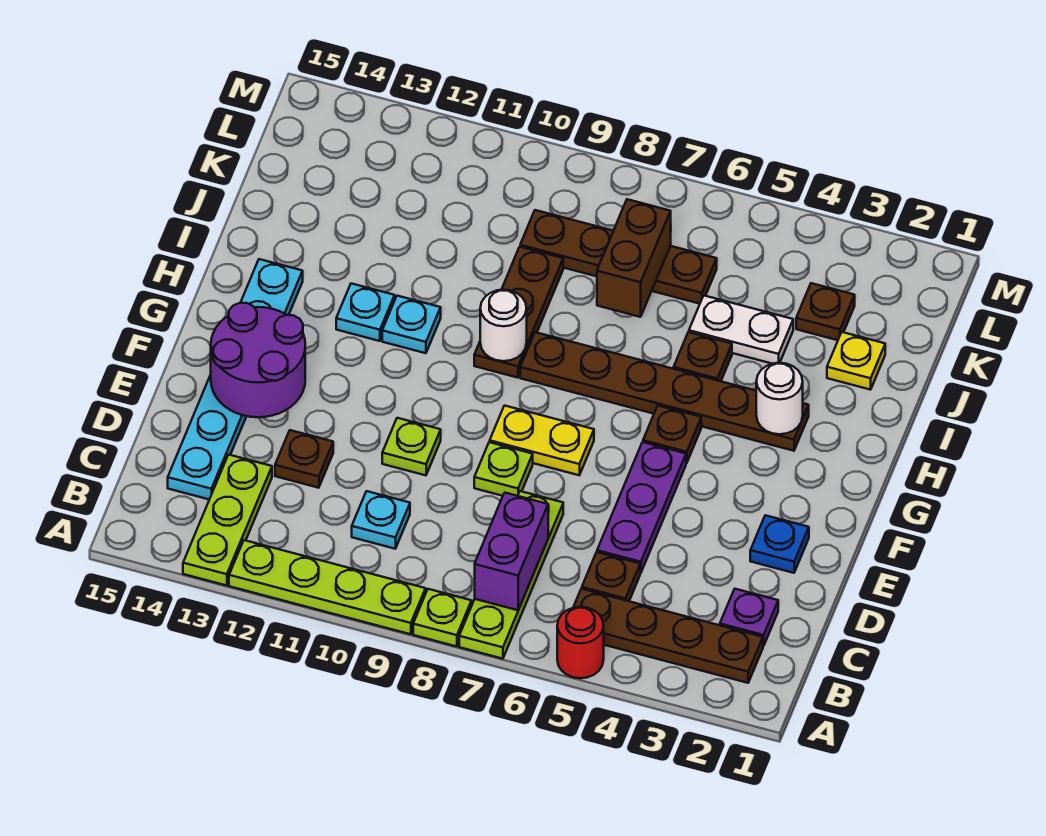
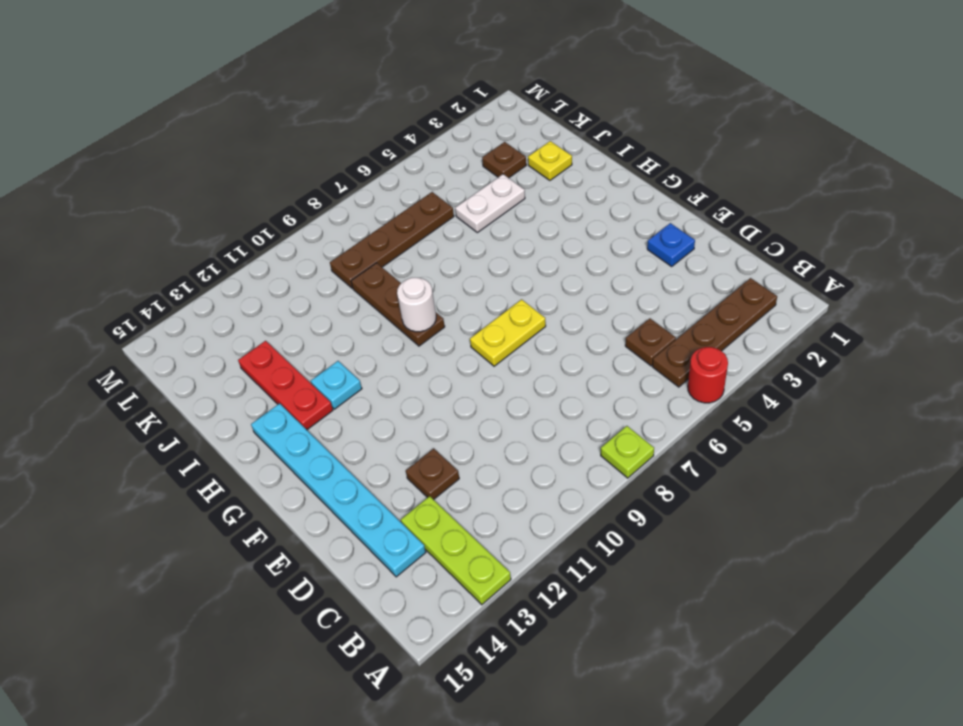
red 1x3 plate [238,341,333,430] -> none
none -> lime 1x4 plate [459,491,563,659]
none -> lime 1x4 plate [229,540,426,634]
none -> purple 1x1 plate [720,589,778,646]
none -> cyan 1x1 plate [352,491,410,549]

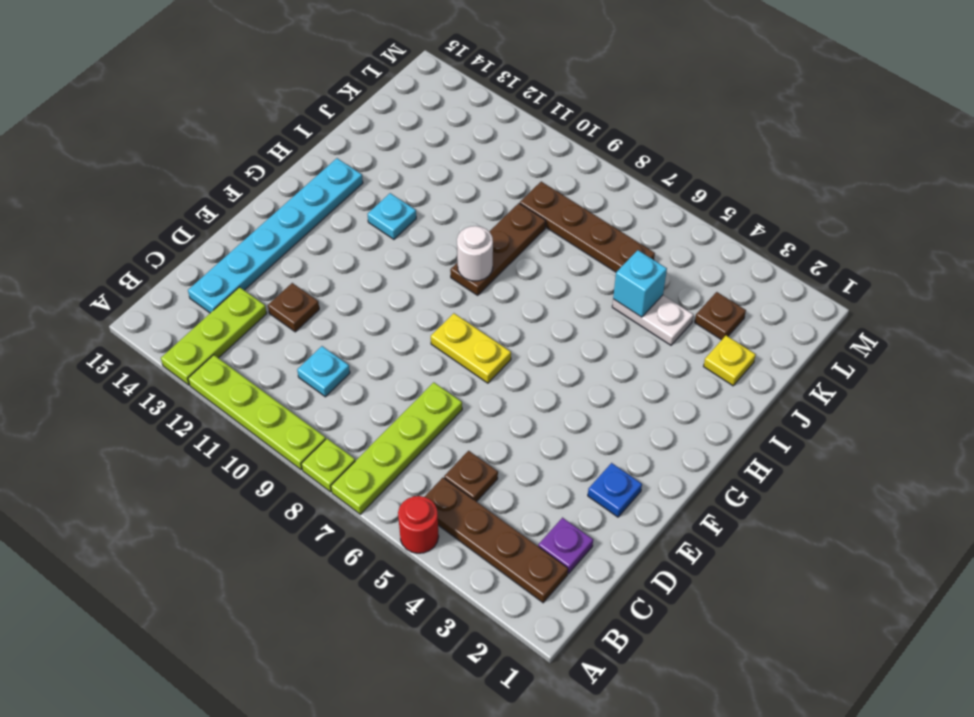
cyan 1x1 brick [613,250,667,317] -> none
none -> purple 1x3 plate [597,442,686,573]
none -> lime 1x1 plate [474,442,533,496]
none -> lime 1x1 plate [382,418,441,475]
none -> brown 1x1 plate [643,406,701,463]

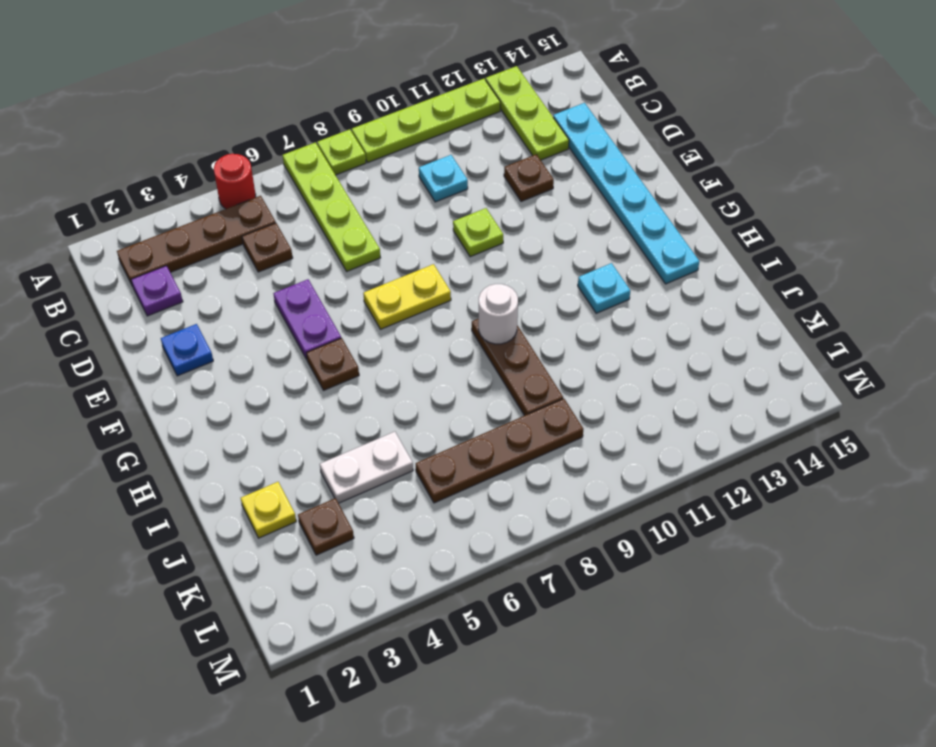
purple 1x2 plate [273,279,341,359] -> purple 1x3 plate [597,442,686,573]
none -> lime 1x1 plate [474,442,533,496]
none -> brown 1x6 plate [520,332,809,451]
none -> cyan 1x1 plate [382,296,441,353]
none -> brown 1x1 plate [674,332,732,381]

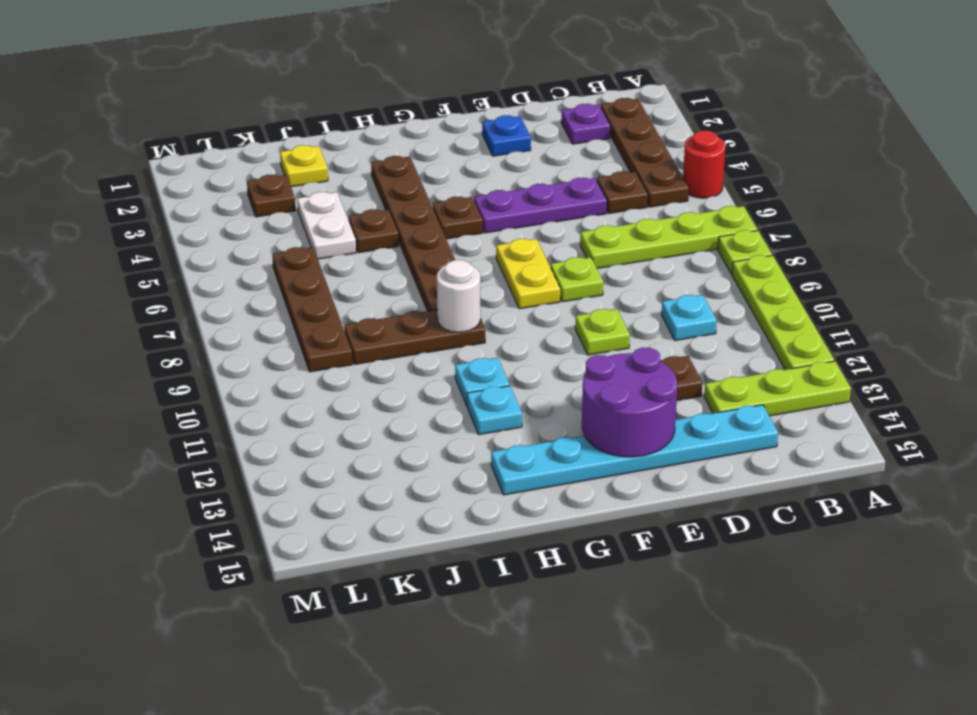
none -> purple 1x2 brick [475,493,548,610]
none -> white 1x1 round brick [756,363,803,434]
none -> brown 1x2 brick [597,199,671,317]

